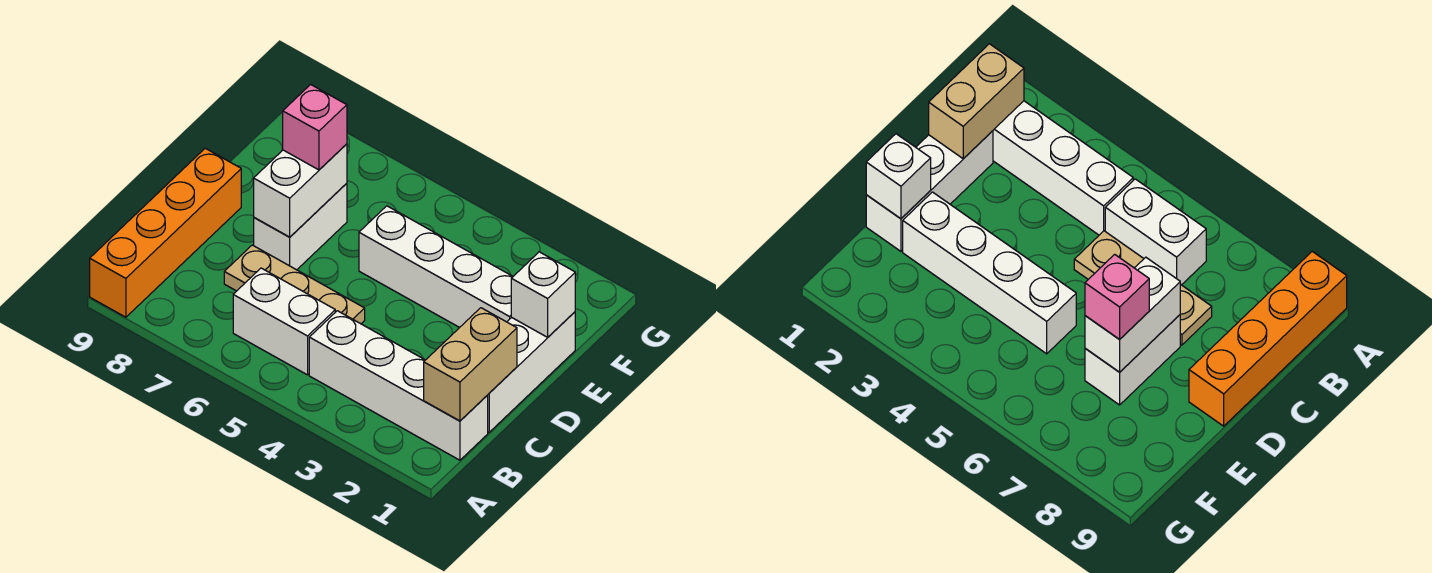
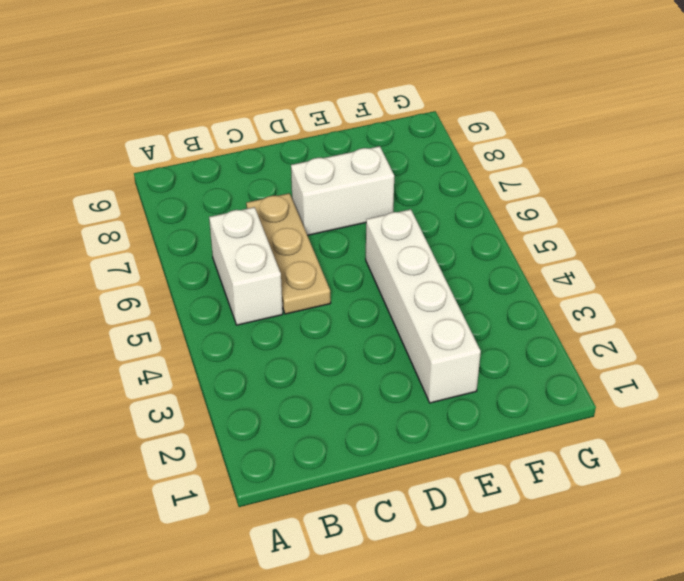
none -> orange 1x4 brick [90,148,241,317]
none -> white 1x4 brick [309,311,488,460]

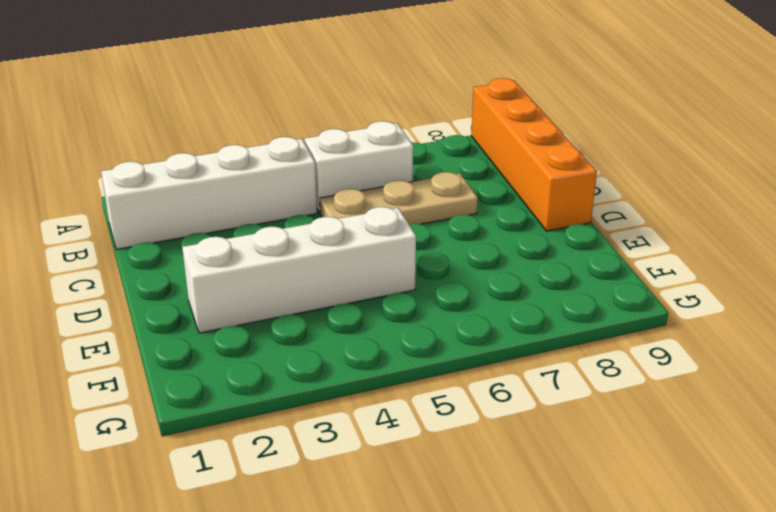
none -> white 1x3 brick [488,312,575,432]
none -> white 1x2 brick [254,183,347,270]

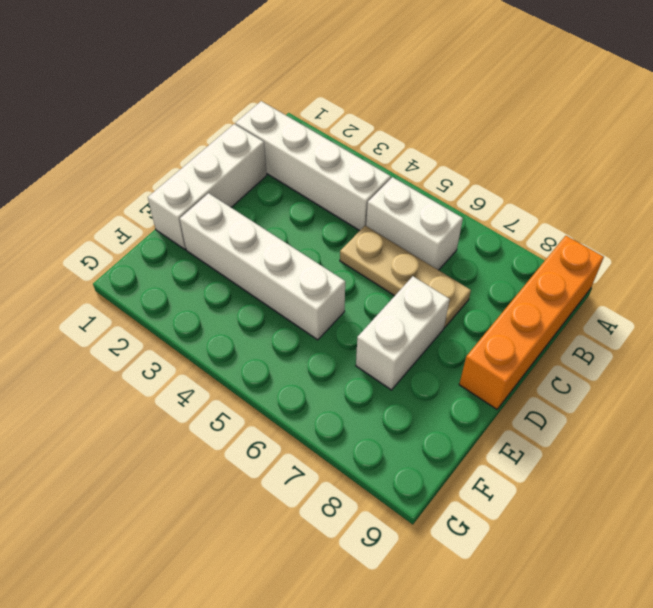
none -> tan 1x2 brick [424,308,517,421]
none -> white 1x2 brick [254,144,347,237]

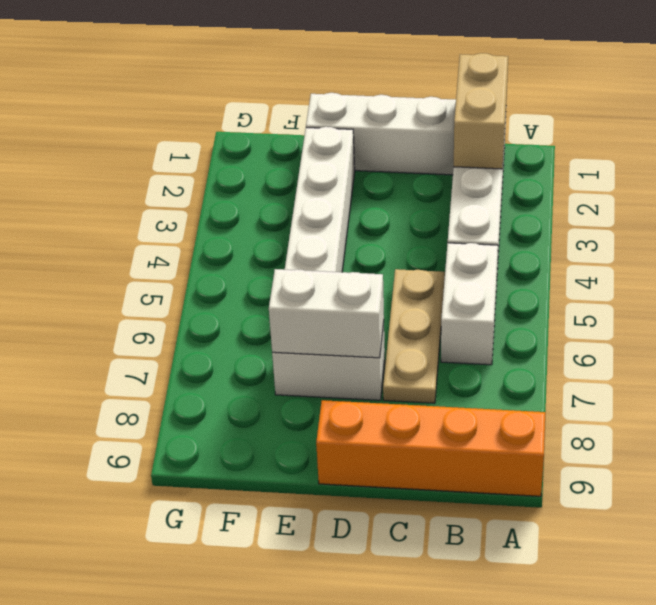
tan 1x2 brick [454,53,508,169] -> tan 1x2 brick turned to [424,308,517,421]
none -> white 1x1 brick [511,252,575,337]
none -> pink 1x1 brick [283,85,347,170]

